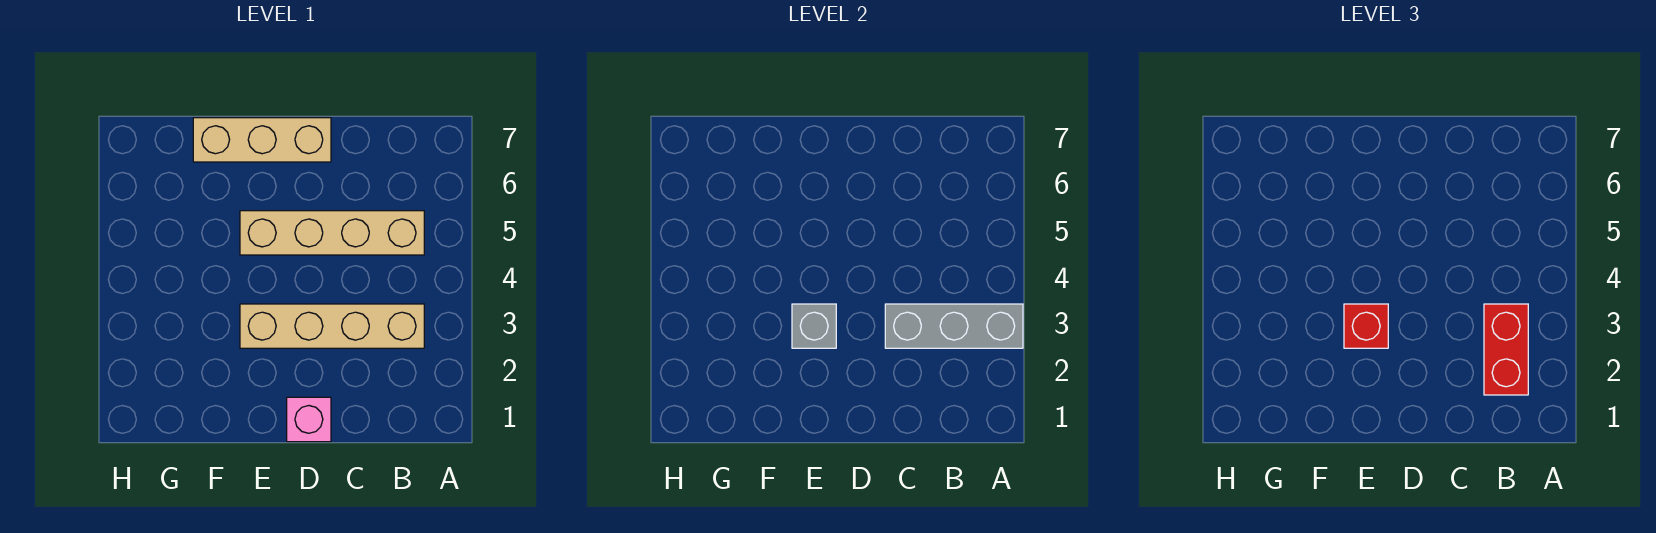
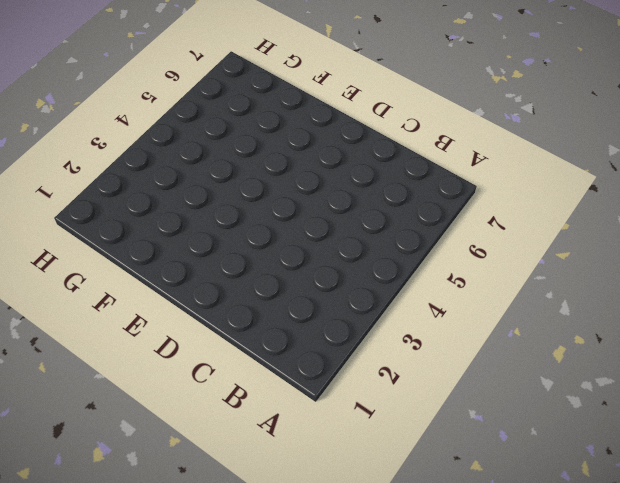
none -> tan 1x4 brick [240,304,424,348]
none -> tan 1x4 brick [240,211,424,255]

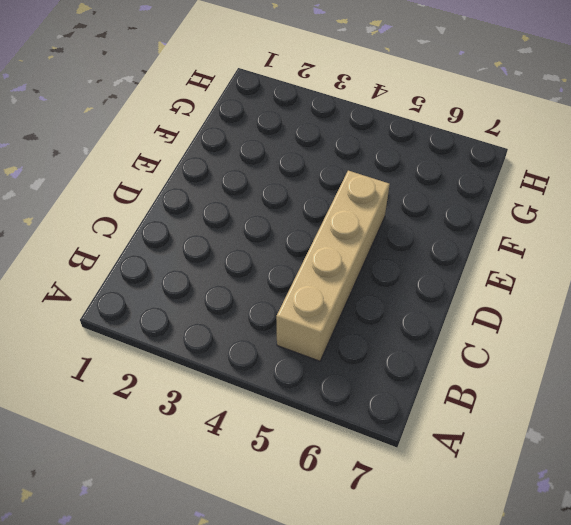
none -> tan 1x4 brick [240,304,424,348]
none -> pink 1x1 brick [287,397,331,442]

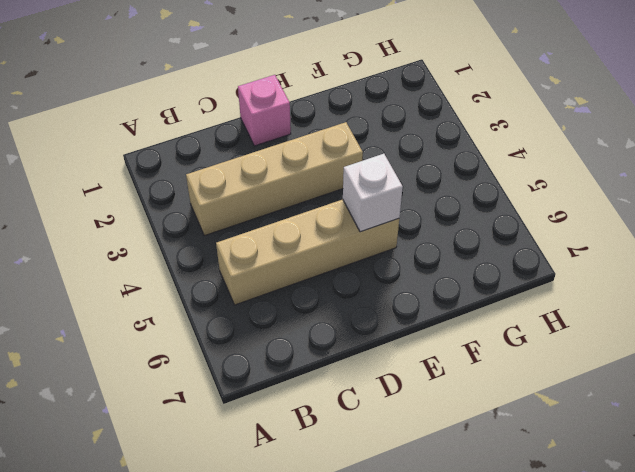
white 1x1 brick [343,154,403,232] -> none
none -> tan 1x3 brick [193,118,331,162]
none -> grey 1x3 brick [885,304,1023,348]

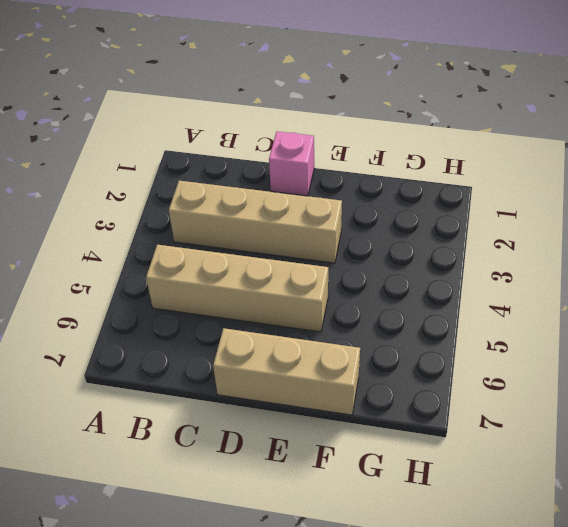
none -> grey 1x3 brick [885,304,1023,348]
none -> grey 1x1 brick [792,304,836,348]

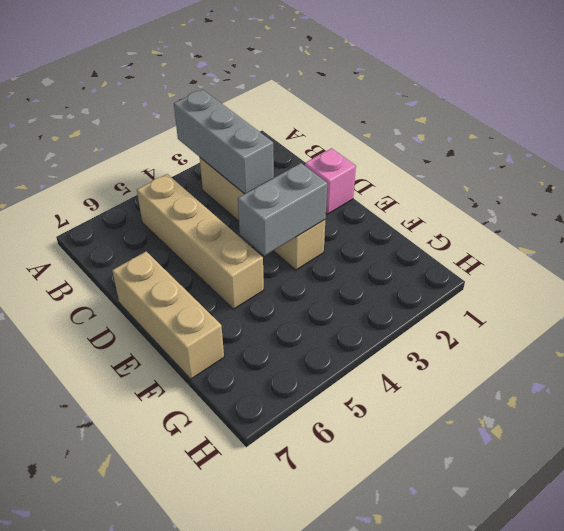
grey 1x2 brick [238,163,327,256] -> grey 1x1 brick [792,304,836,348]
none -> red 1x2 brick [1484,304,1528,395]
none -> red 1x1 brick [1344,304,1388,348]

